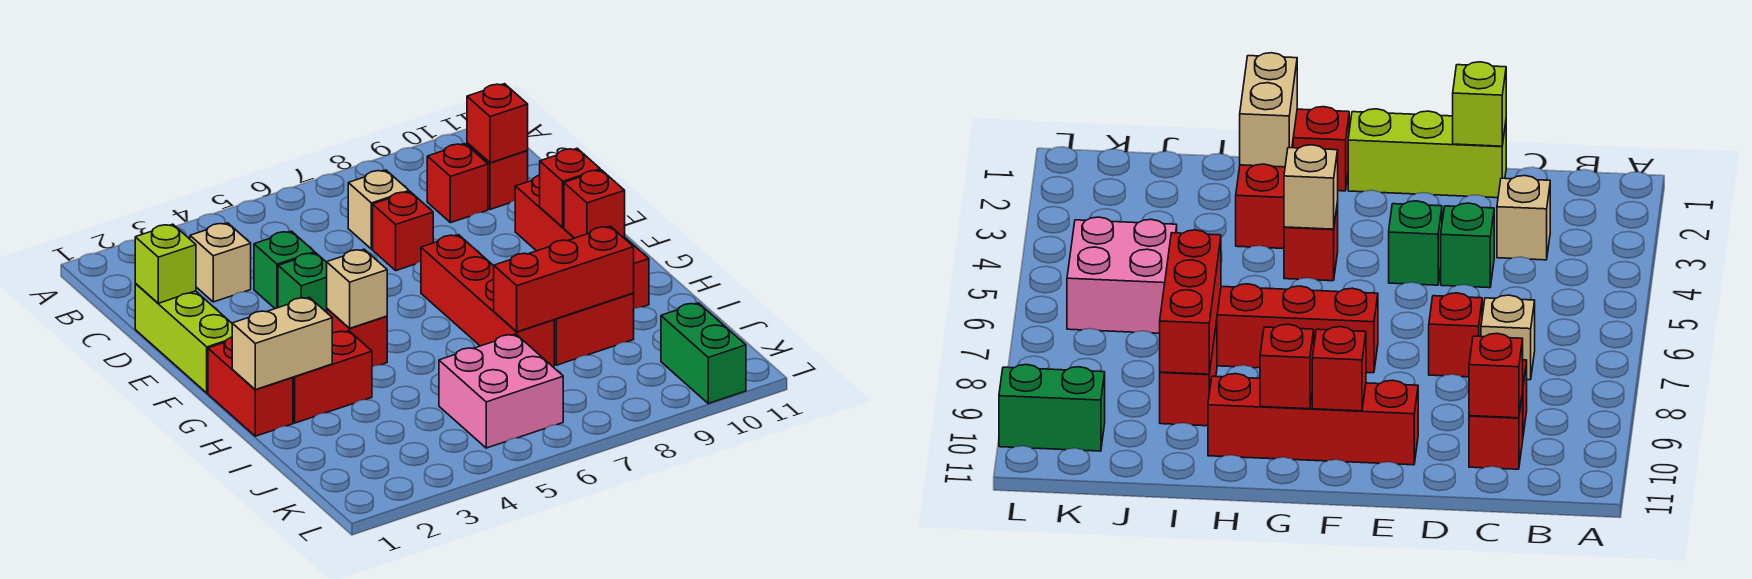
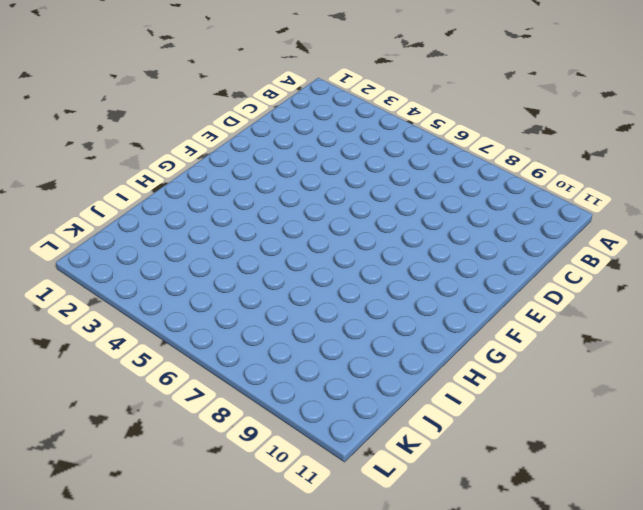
none -> tan 1x1 brick [190,223,251,302]
none -> tan 1x1 brick [348,170,409,249]
none -> red 1x1 brick [427,144,488,223]

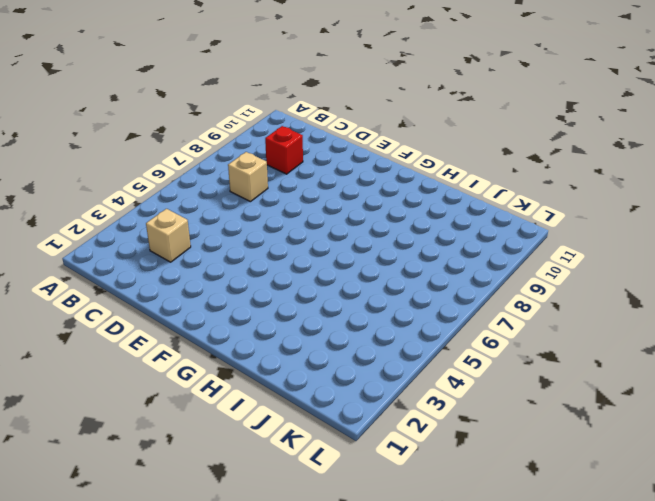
none -> red 1x1 brick [467,143,528,209]
none -> lime 1x3 brick [135,283,232,393]
none -> green 1x1 brick [254,231,315,309]

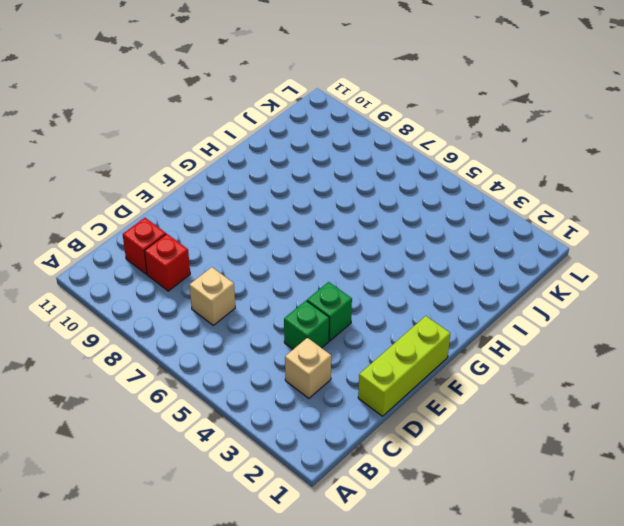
none -> red 1x1 brick [373,192,433,271]
none -> red 1x4 brick [515,175,649,309]
none -> red 1x4 brick [421,235,554,367]

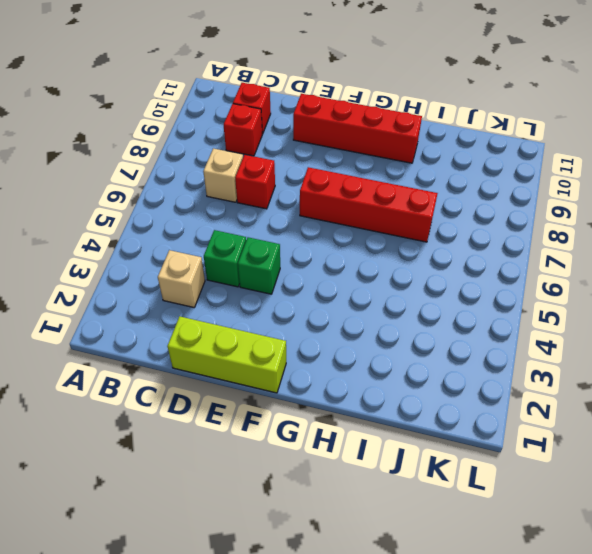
none -> red 1x2 brick [208,337,293,436]
none -> red 1x1 brick [327,309,387,367]
none -> red 1x2 brick [293,331,372,423]

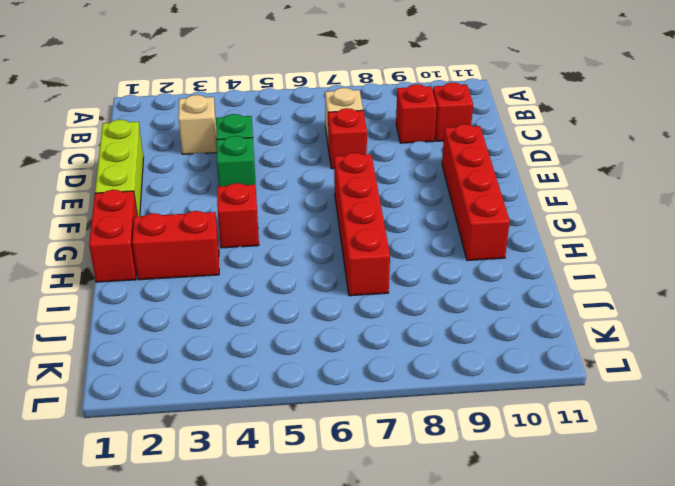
none -> red 1x2 brick [554,293,634,365]
none -> pink 2x2 brick [439,334,563,448]
none -> green 1x2 brick [661,303,746,403]

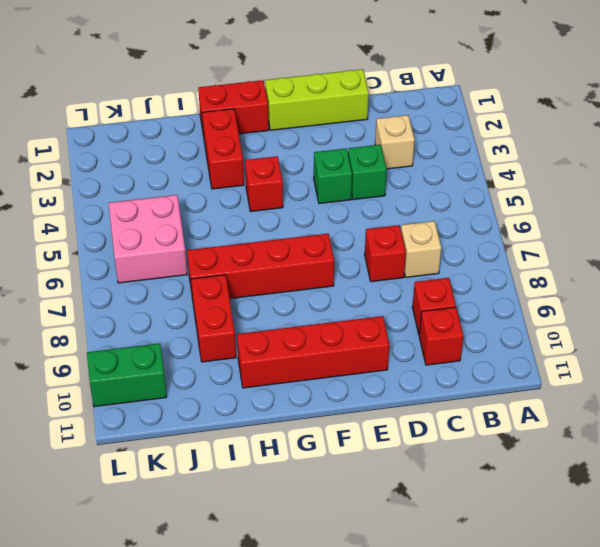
none -> red 1x1 brick [467,84,528,163]
none -> lime 1x1 brick [135,224,196,303]
none -> red 1x1 brick [540,148,600,227]

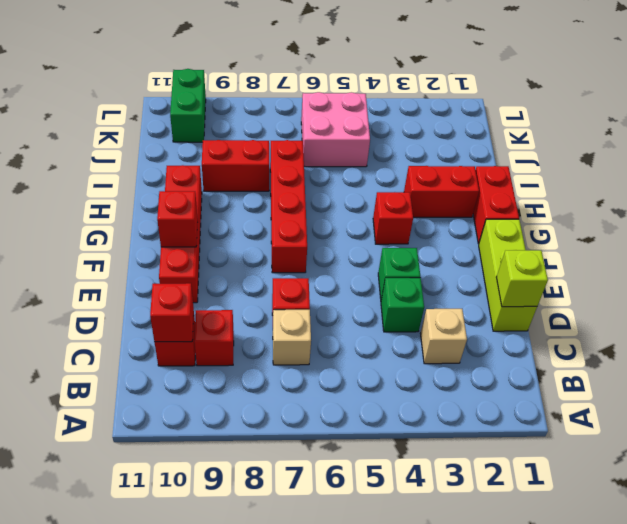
none -> tan 1x1 brick [327,249,387,328]
none -> red 1x1 brick [564,170,625,238]
none -> tan 1x2 brick [232,297,332,390]

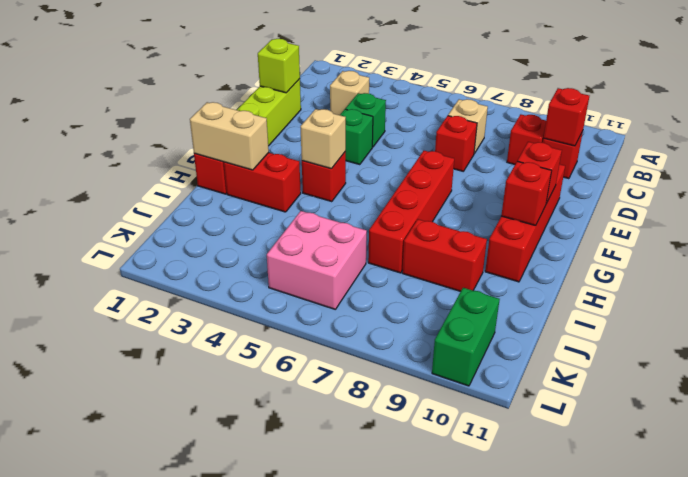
none -> red 1x3 brick [494,226,634,332]

